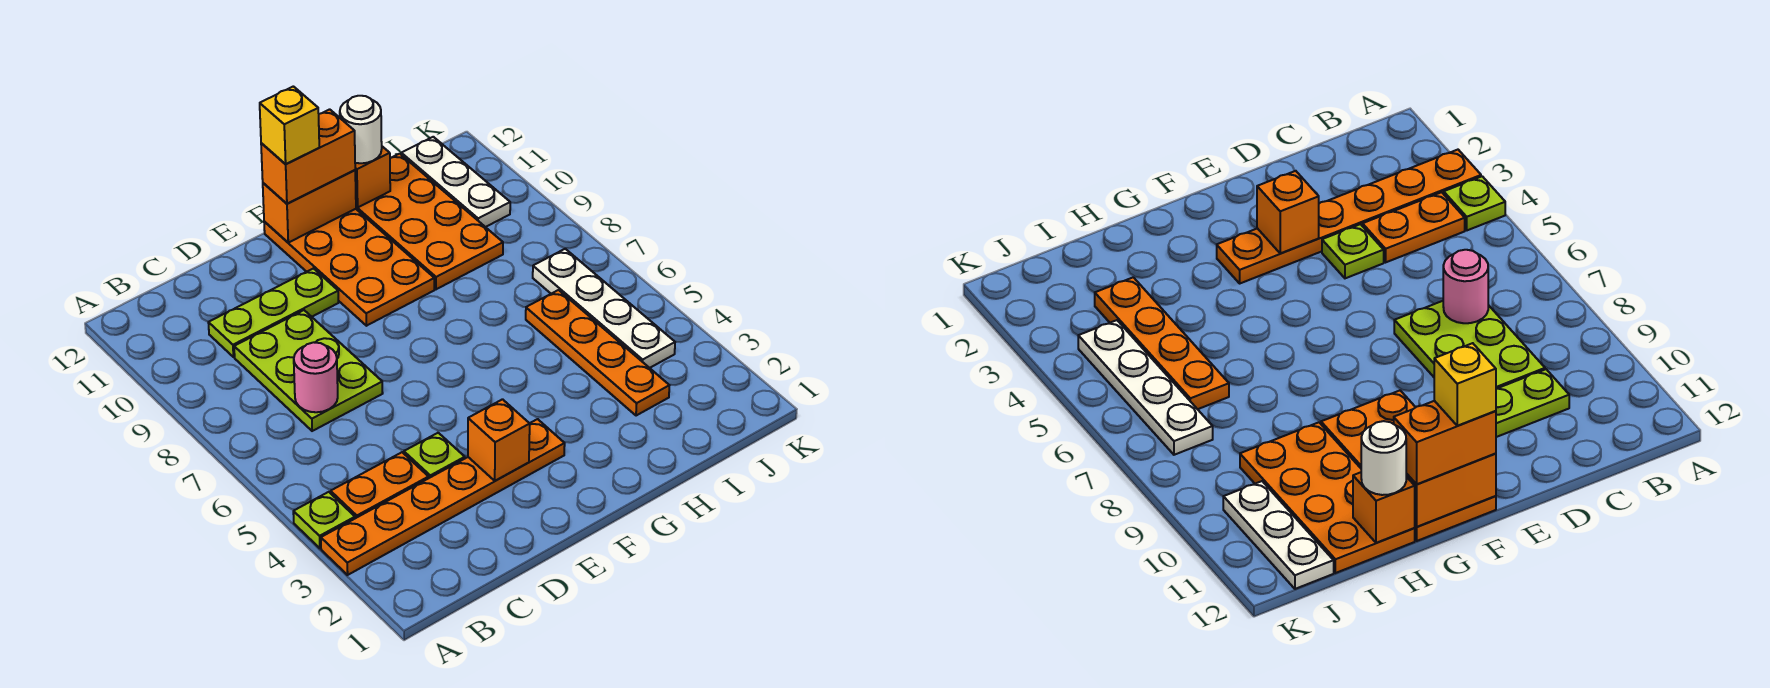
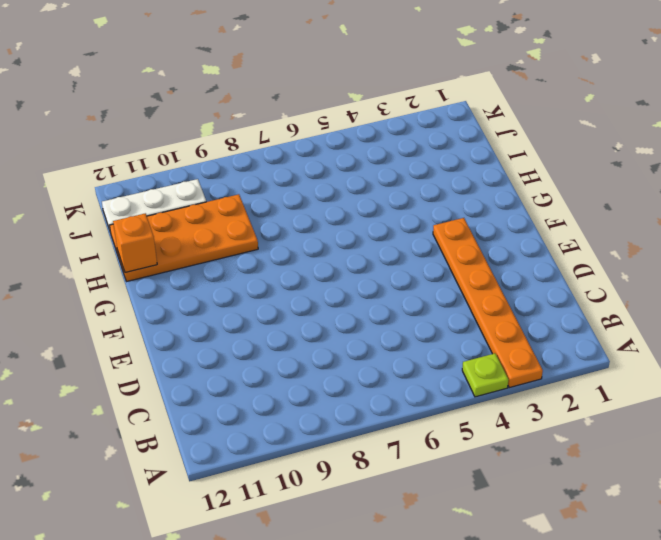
none -> orange 1x2 plate [331,452,429,518]
none -> lime 2x3 plate [234,310,383,431]
none -> lime 1x3 plate [208,268,338,357]

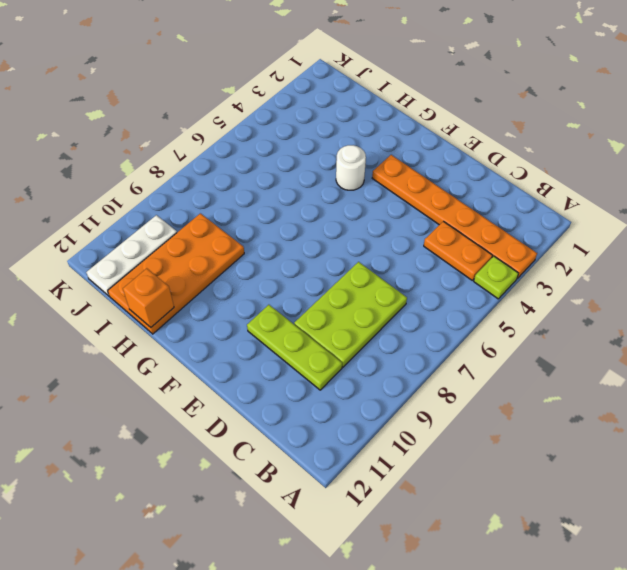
white 1x1 round brick [336,145,366,190] -> white 1x1 round brick moved to [340,96,382,163]
none -> lime 1x1 plate [404,433,465,478]
none -> orange 2x4 plate [264,209,434,326]
none -> orange 1x4 plate [526,290,669,416]

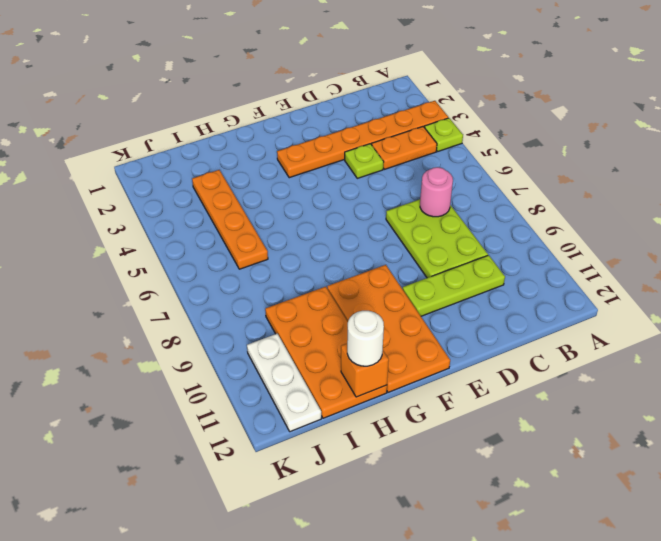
none -> white 1x4 plate [533,249,675,368]
none -> orange 1x1 brick [468,399,530,481]
none -> orange 1x2 brick [263,170,356,243]

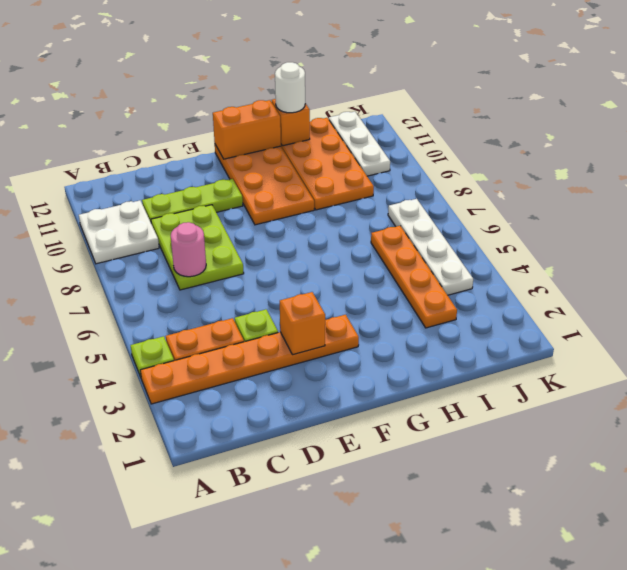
white 2x2 plate [79,200,159,264] -> none
none -> orange 1x2 brick [261,109,355,204]
none -> yellow 1x1 brick [260,86,319,164]

